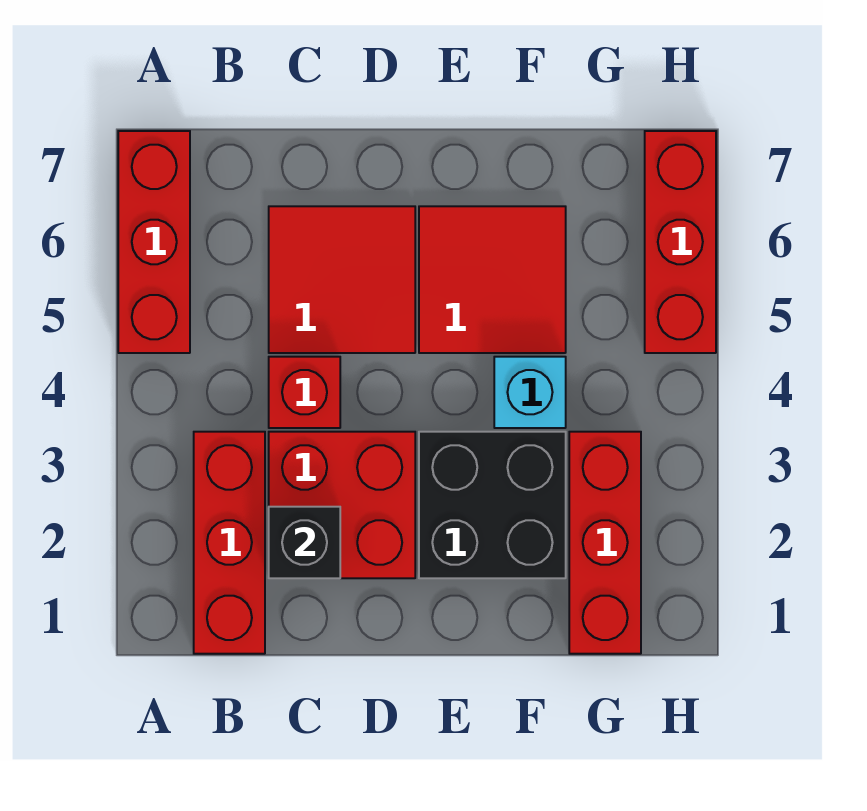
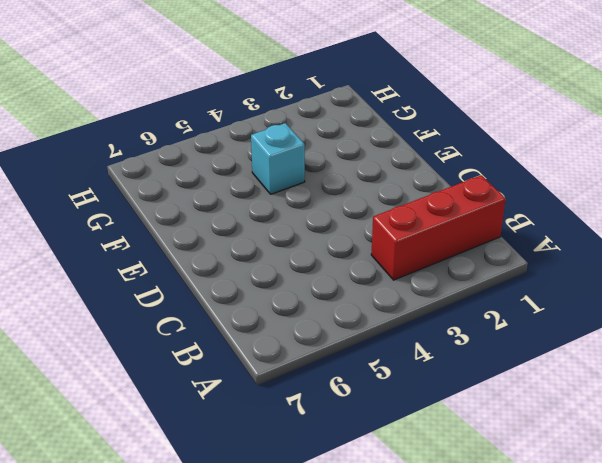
none -> red 1x3 brick [118,131,190,353]
none -> red 2x2 brick [269,432,415,578]

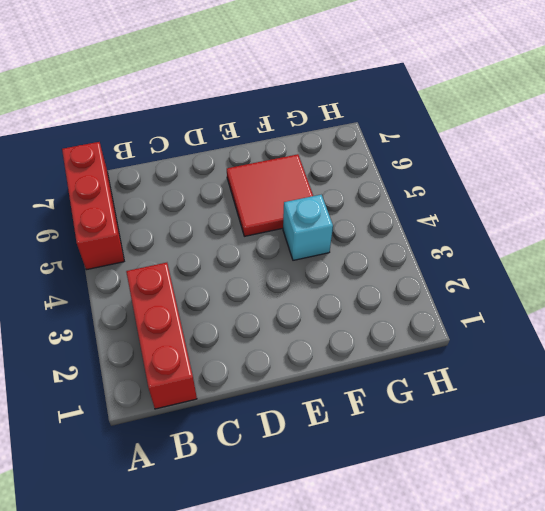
none -> red 2x2 brick [269,432,415,578]
none -> red 1x1 brick [269,357,340,428]

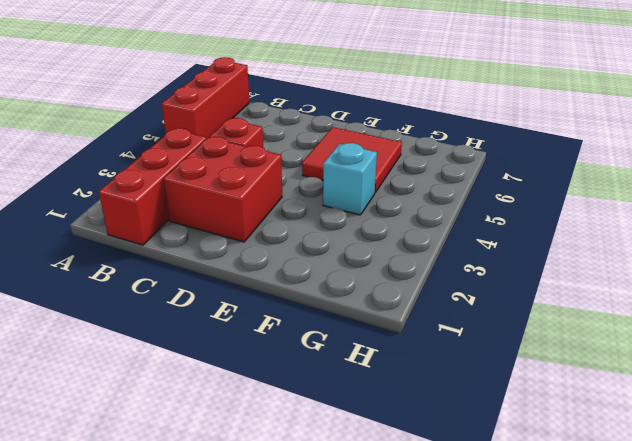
none -> red 2x2 tile [269,206,415,353]
none -> black 2x2 brick [419,432,566,578]

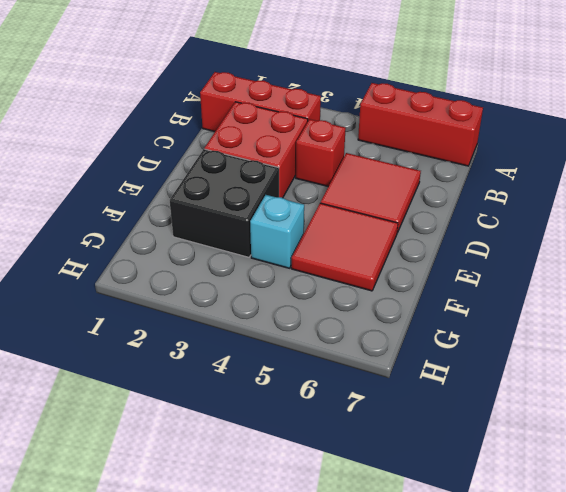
none -> red 1x3 brick [569,432,641,654]
none -> red 1x3 brick [645,131,716,353]

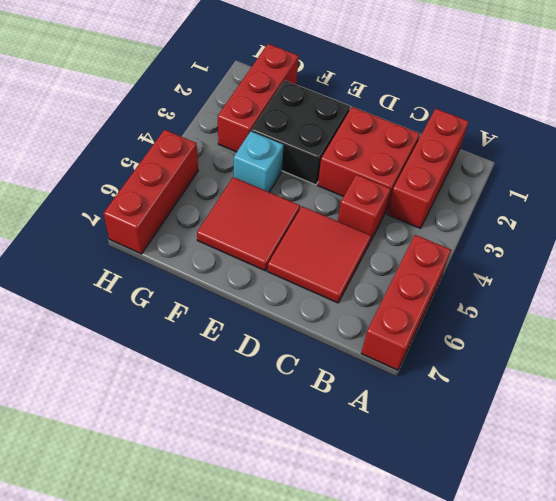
none -> black 1x1 brick [269,507,340,578]

